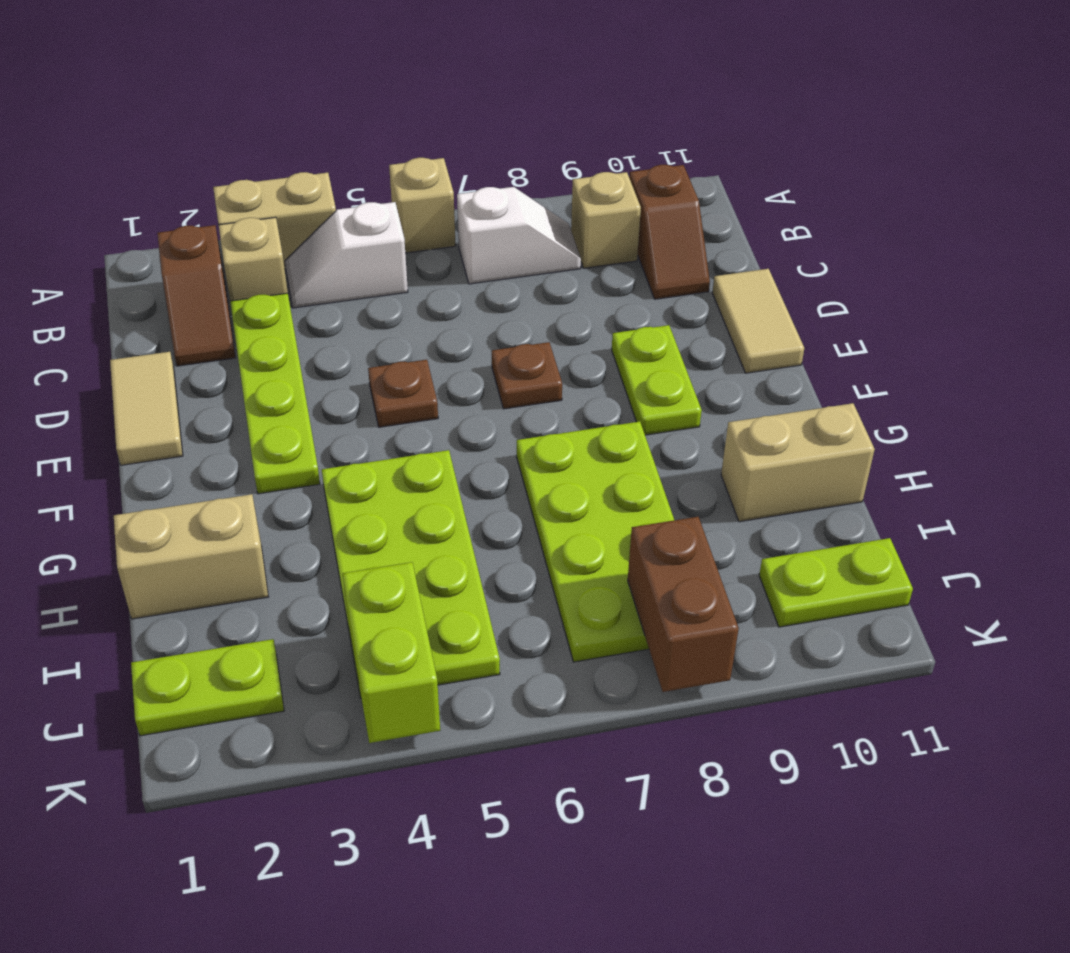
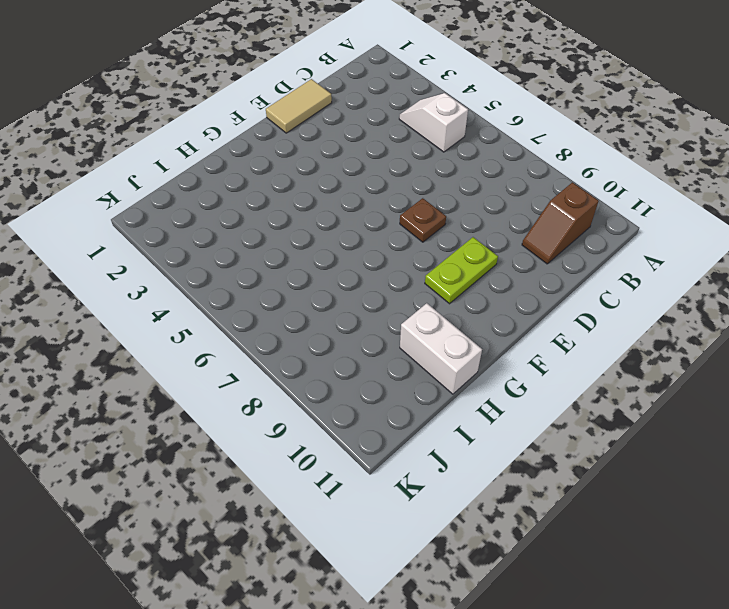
white 1x2 brick [400,303,482,394] -> tan 1x2 brick [721,403,875,522]
none -> tan 1x2 brick [213,172,336,269]
none -> tan 1x1 brick [389,158,456,253]
none -> brown 1x2 slope [157,225,236,366]

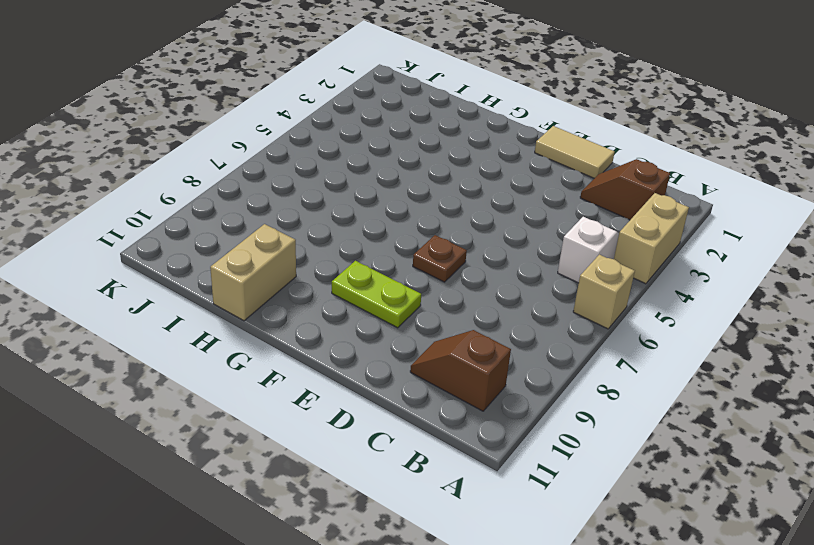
none -> tan 1x1 brick [219,217,288,301]
none -> white 1x2 slope [457,187,581,284]
none -> tan 1x1 brick [571,172,641,268]

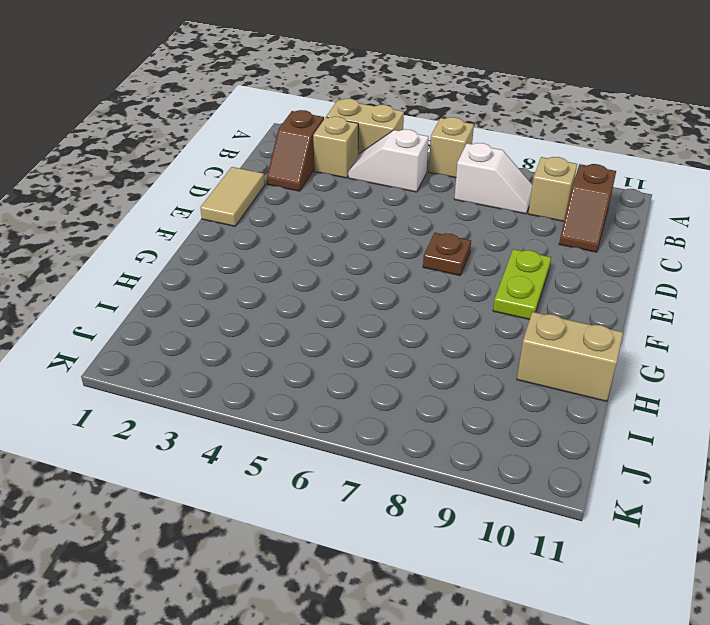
none -> lime 1x4 plate [230,293,320,494]
none -> tan 1x2 tile [712,269,804,373]
none -> brown 1x1 plate [368,360,438,427]

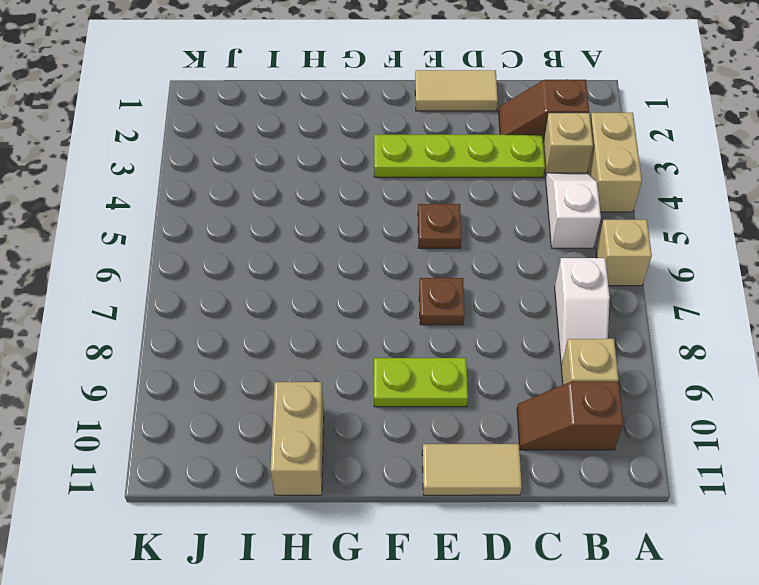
none -> lime 2x4 plate [322,450,500,698]
none -> lime 2x4 plate [517,422,674,662]
none -> tan 1x2 brick [114,494,268,619]

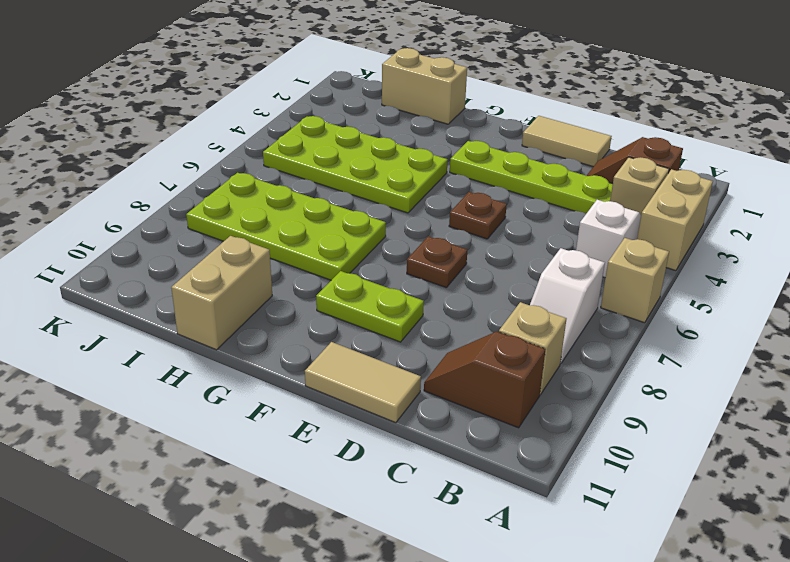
tan 1x2 brick [382,48,467,124] -> tan 1x2 brick turned to [114,494,268,619]
none -> lime 1x2 plate [131,639,284,736]
none -> lime 1x2 plate [759,538,913,627]
none -> lime 1x2 brick [343,562,440,743]

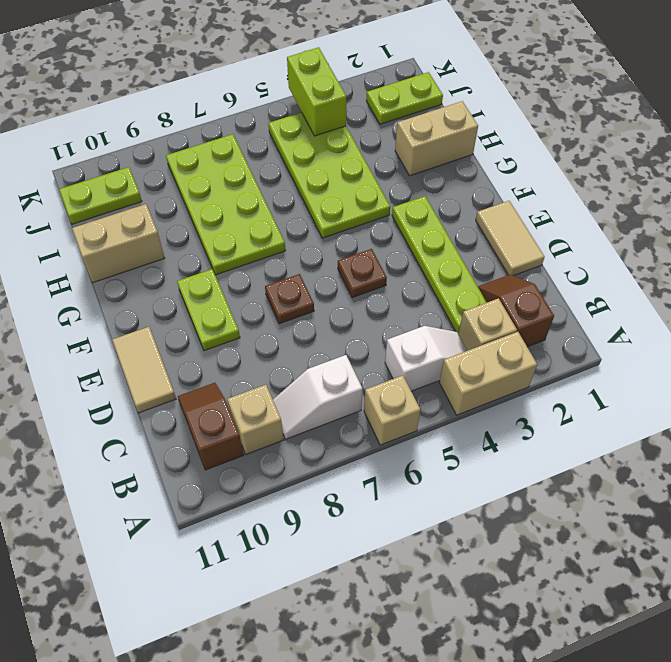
none -> brown 1x2 brick [628,517,739,692]

